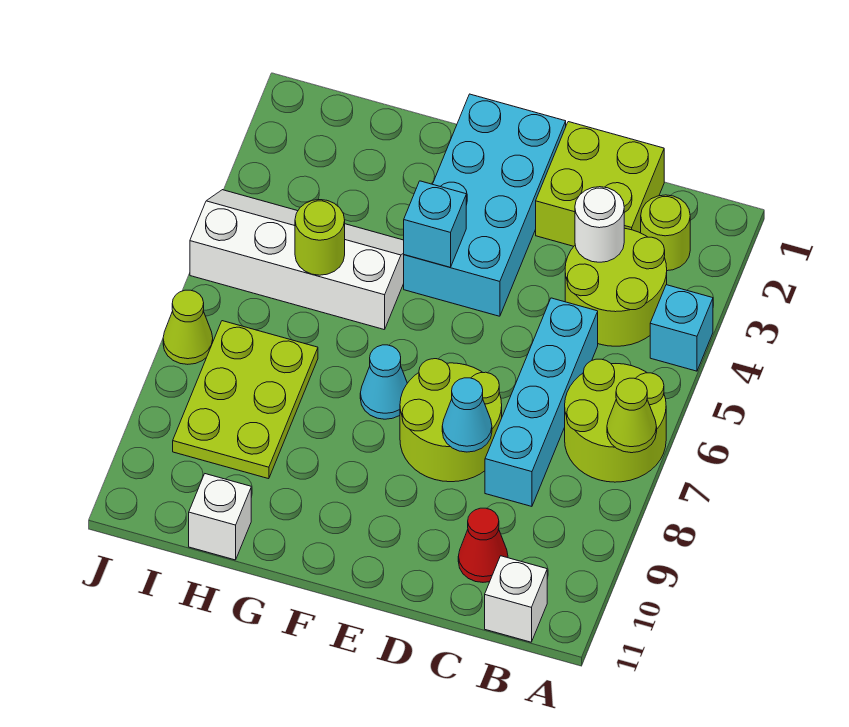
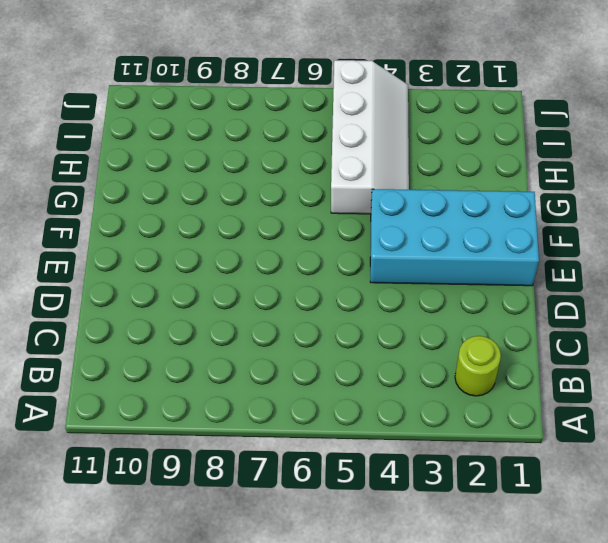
none -> cyan 1x1 brick [650,285,713,371]
none -> lime 2x2 round brick [565,359,666,482]
none -> lime 2x2 round brick [565,228,667,346]

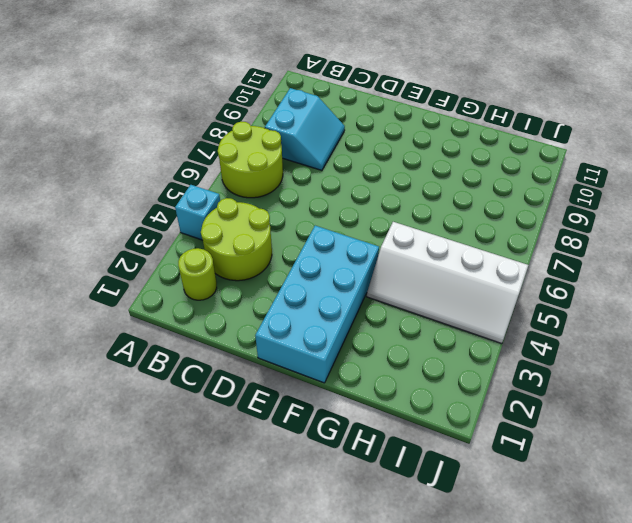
cyan 2x2 slope [265,88,345,170] -> cyan 1x4 brick [485,298,598,506]
none -> white 1x1 brick [485,556,547,642]
none -> lime 2x2 brick [536,122,664,246]
none -> red 1x1 cone [458,508,508,582]

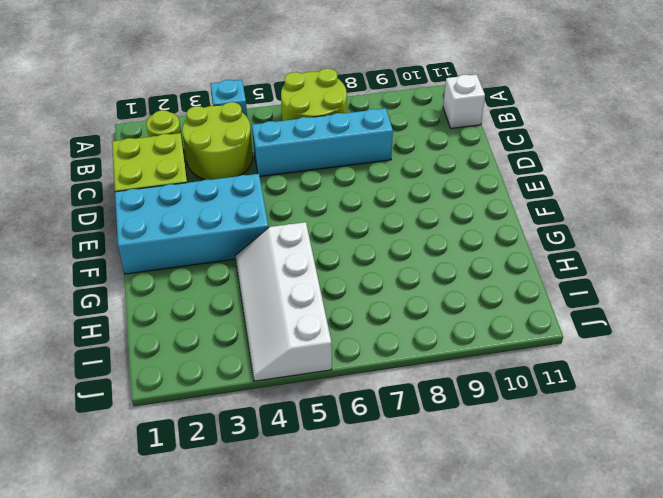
none -> red 1x1 cone [458,508,508,582]
none -> lime 2x2 round brick [400,359,502,482]
none -> cyan 1x1 cone [360,345,407,419]

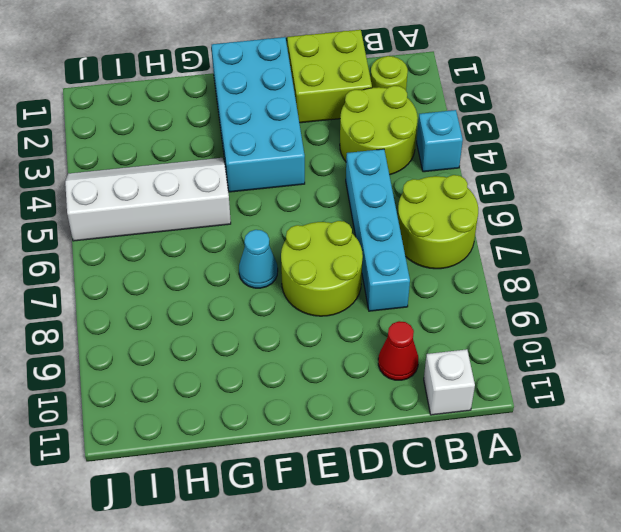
none -> lime 2x3 plate [173,321,318,479]
none -> white 1x1 brick [189,474,251,560]
none -> lime 1x1 cone [163,290,213,364]

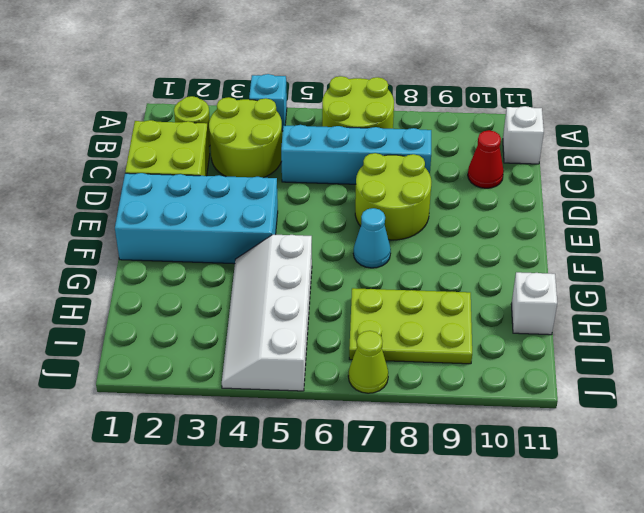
none -> lime 1x1 cone [607,378,657,453]
none -> white 1x1 round brick [575,187,624,262]
none -> cyan 1x1 cone [442,378,492,452]

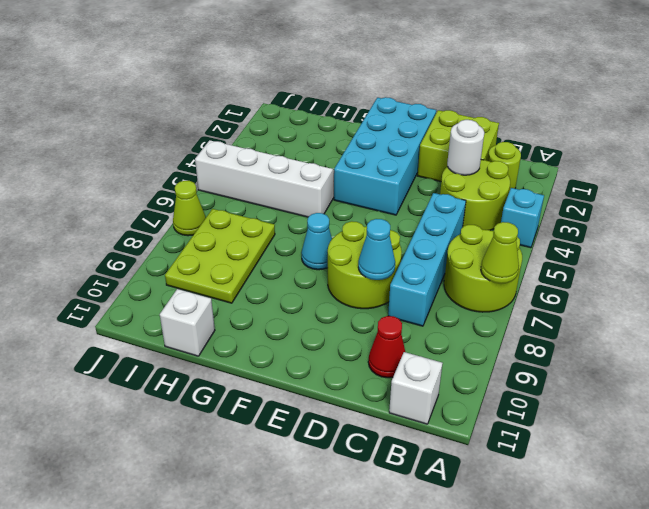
none -> cyan 1x1 brick [404,181,466,267]
none -> lime 1x1 round brick [295,200,345,275]

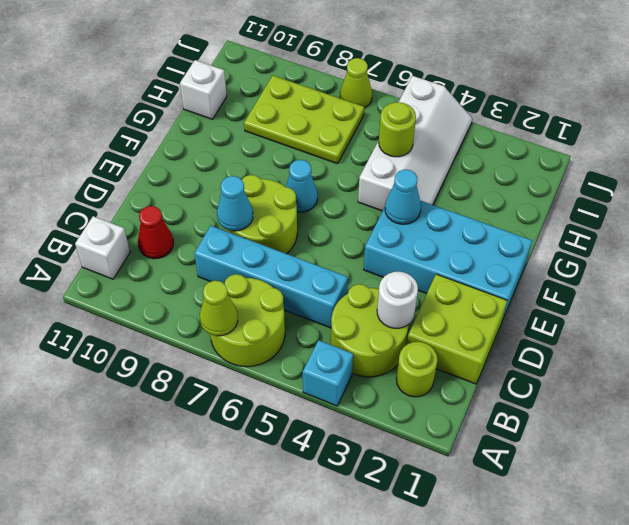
cyan 1x1 cone [385,169,421,224] -> cyan 1x1 brick [404,181,466,267]

